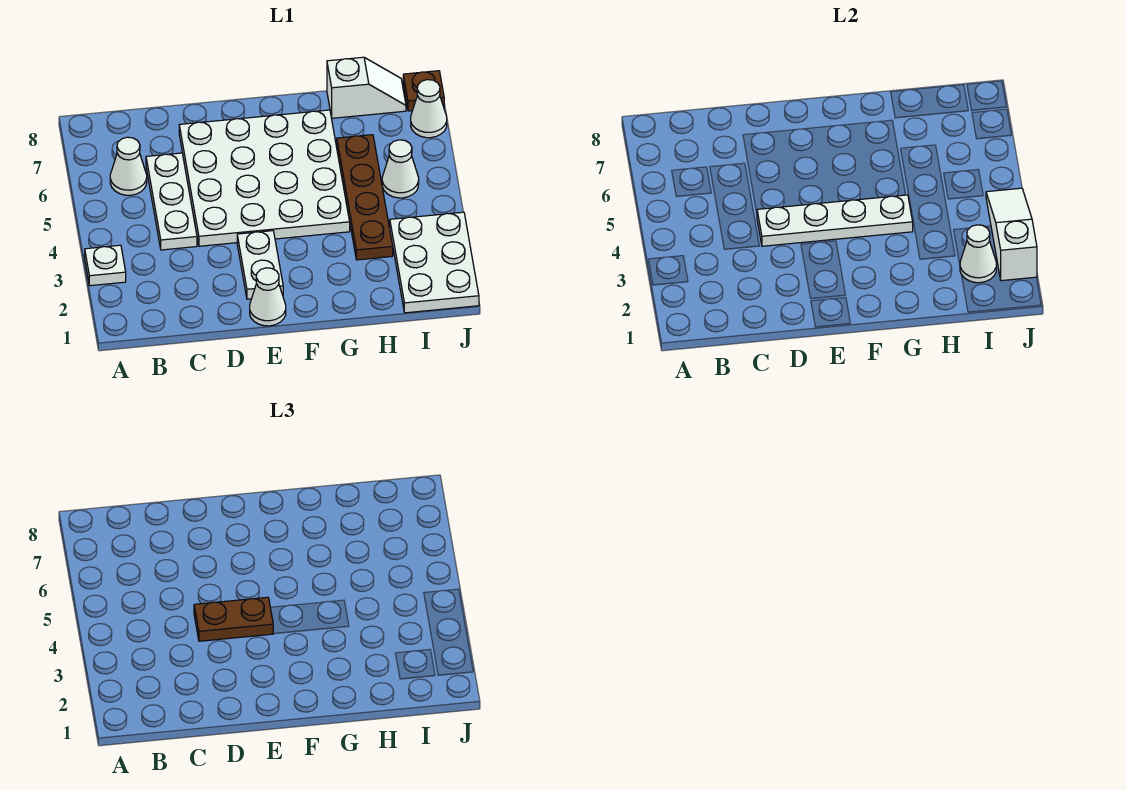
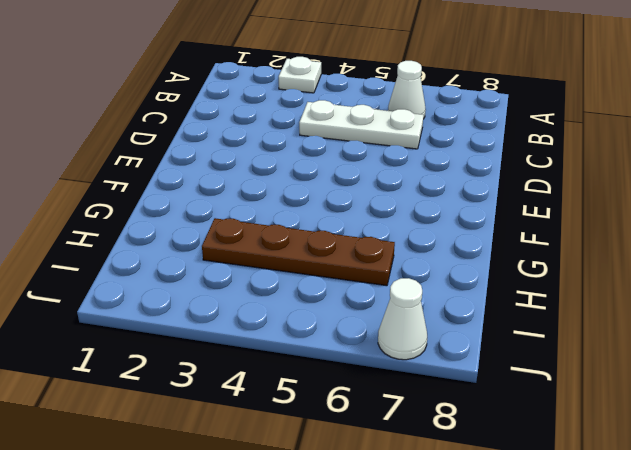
none -> white 4x4 plate [179,110,350,246]
none -> white 1x1 cone [250,268,286,326]
none -> white 1x2 plate [237,231,283,299]

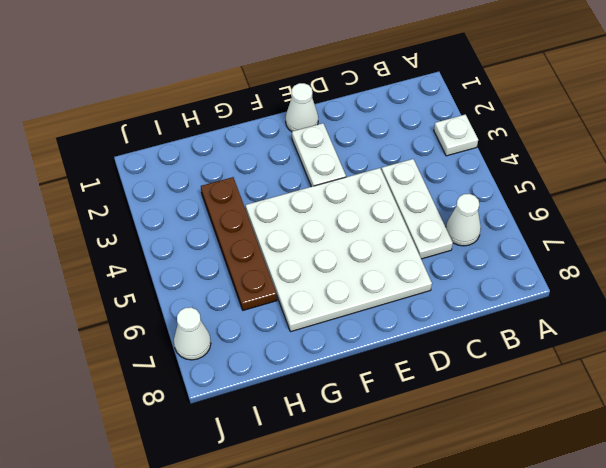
none -> white 1x2 slope [327,57,406,118]
none -> white 2x3 plate [390,212,479,313]
none -> white 1x1 cone [382,140,419,198]

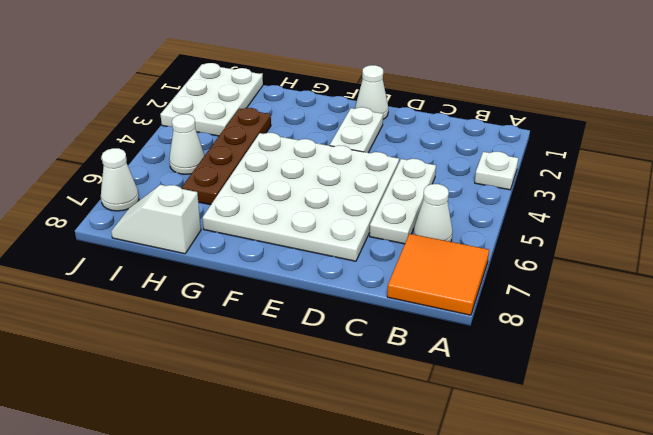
orange 2x2 tile [387,234,489,315] -> none
none -> brown 1x1 plate [403,71,444,111]
none -> white 1x4 plate [757,195,913,246]
none -> white 1x1 cone [960,225,996,283]

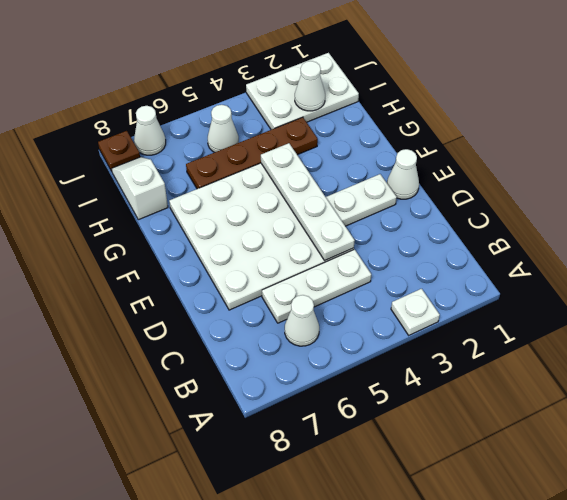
none -> white 1x3 slope [986,188,1037,281]
none -> brown 1x2 plate [194,597,274,641]

